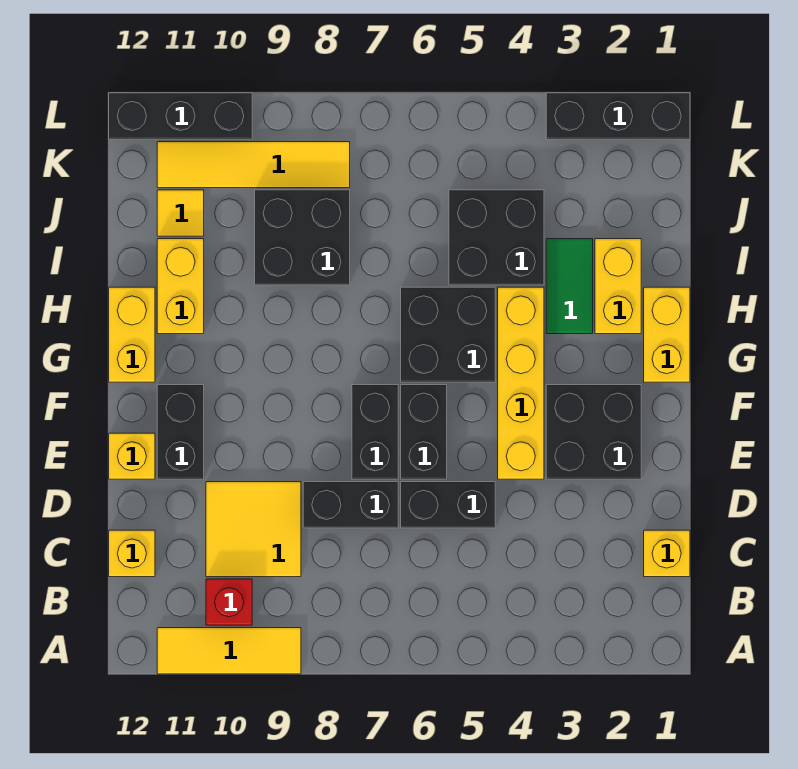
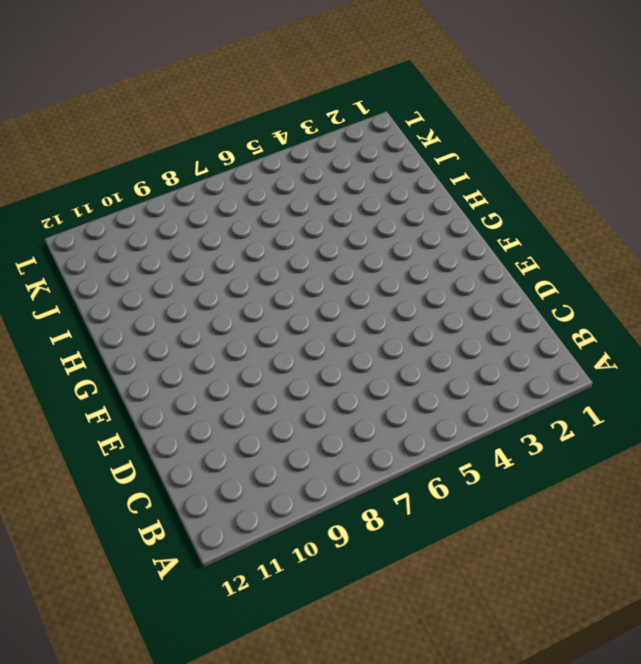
none -> yellow 1x3 tile [157,628,301,674]
none -> red 1x1 brick [206,579,252,625]
none -> yellow 1x1 brick [644,530,690,577]

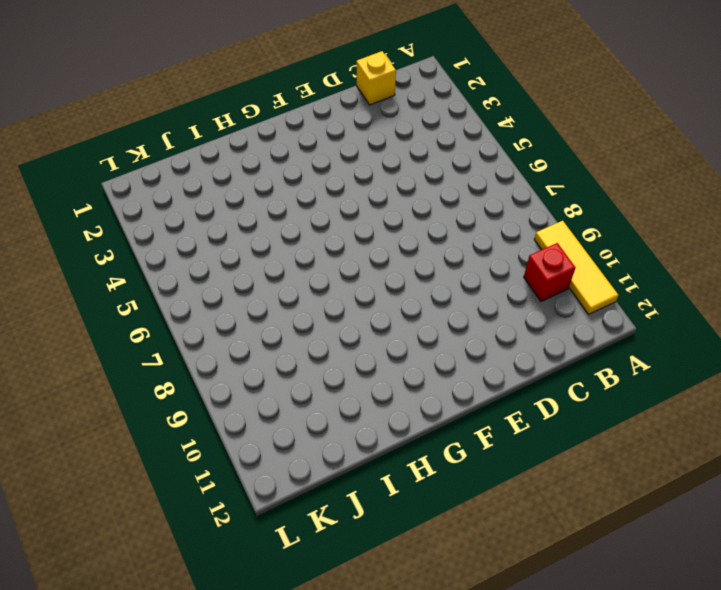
none -> yellow 2x2 tile [206,482,301,577]
none -> yellow 1x1 brick [109,530,155,577]
none -> black 1x2 brick [401,482,495,528]

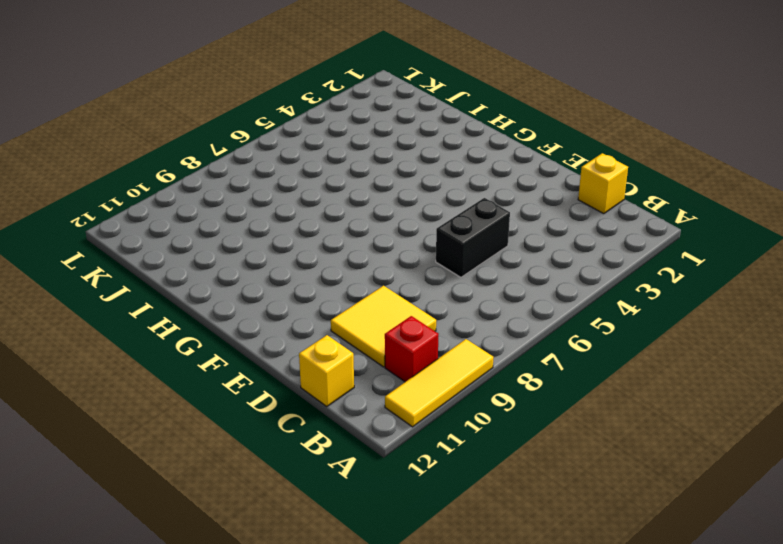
none -> black 1x2 brick [303,482,398,528]
none -> black 2x2 brick [546,385,641,479]
none -> yellow 1x4 brick [498,287,544,479]

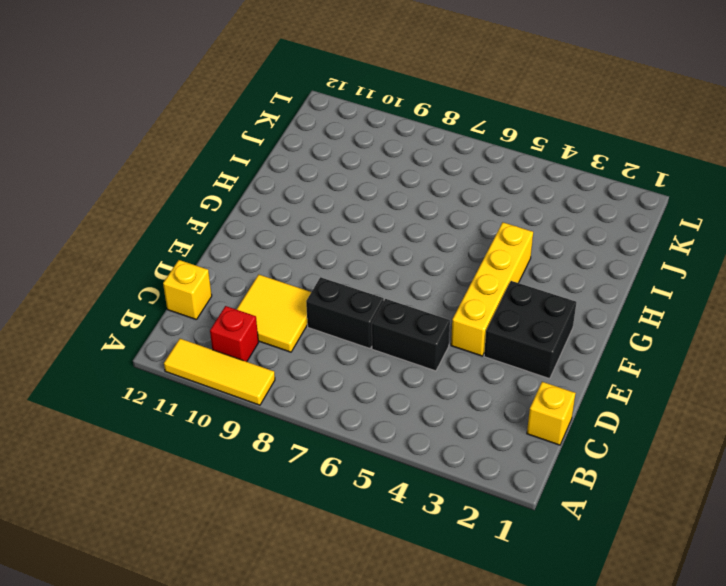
none -> black 1x2 brick [401,385,447,479]
none -> black 1x2 brick [352,385,398,479]
none -> black 1x2 brick [157,385,204,479]

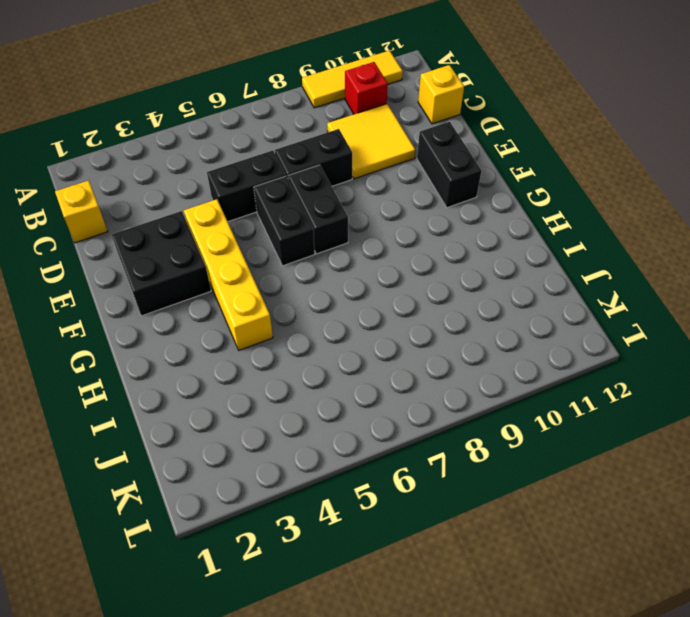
none -> yellow 1x1 brick [109,433,155,479]
none -> yellow 1x2 brick [644,287,690,382]
none -> black 2x2 brick [401,287,495,382]

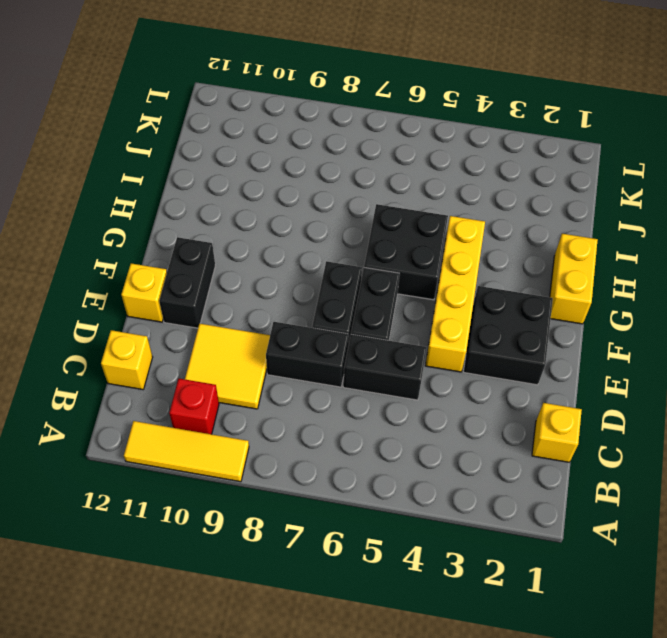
none -> yellow 1x2 brick [109,287,155,382]
none -> yellow 1x2 brick [595,239,641,334]
none -> green 1x2 tile [546,239,593,334]

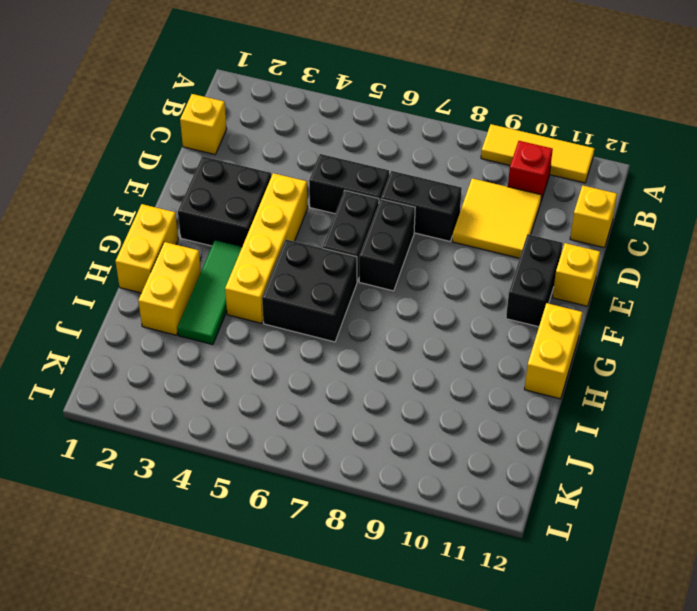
green 1x3 tile [177,240,242,345] -> green 1x2 tile [546,239,593,334]
none -> yellow 1x2 brick [157,239,204,334]
none -> black 2x2 brick [449,190,544,285]
none -> black 2x2 brick [255,190,350,285]

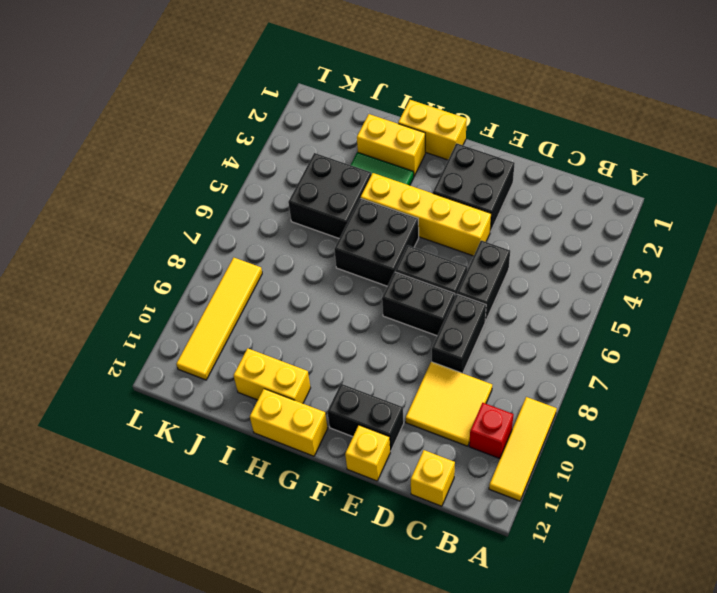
none -> yellow 1x1 brick [644,530,690,577]
none -> black 2x2 brick [255,190,350,285]
none -> yellow 1x1 tile [157,190,204,236]

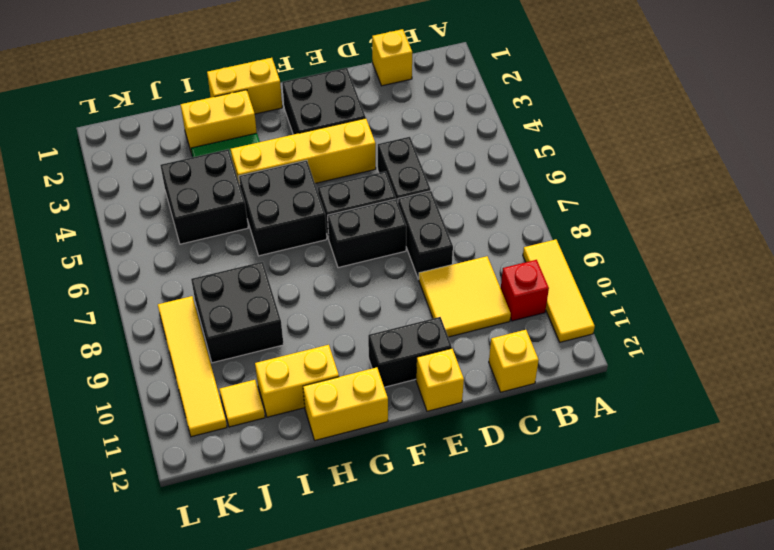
none -> black 1x3 brick [546,93,690,139]
none -> black 1x3 brick [109,93,252,139]

